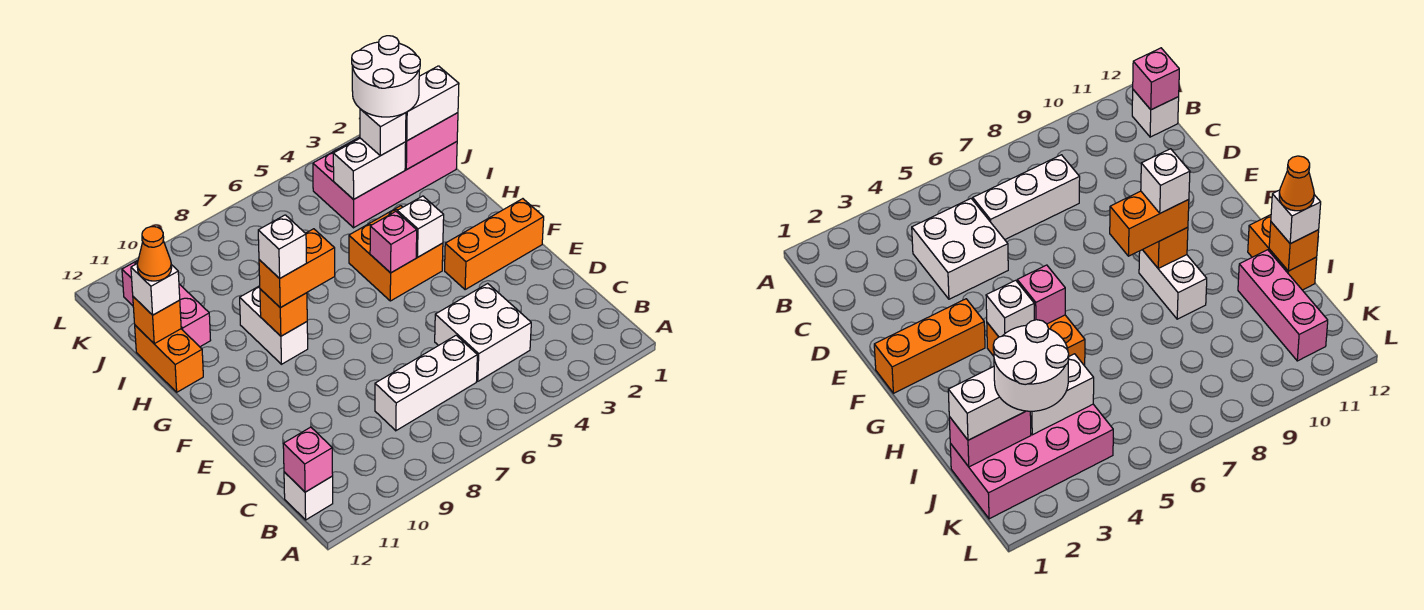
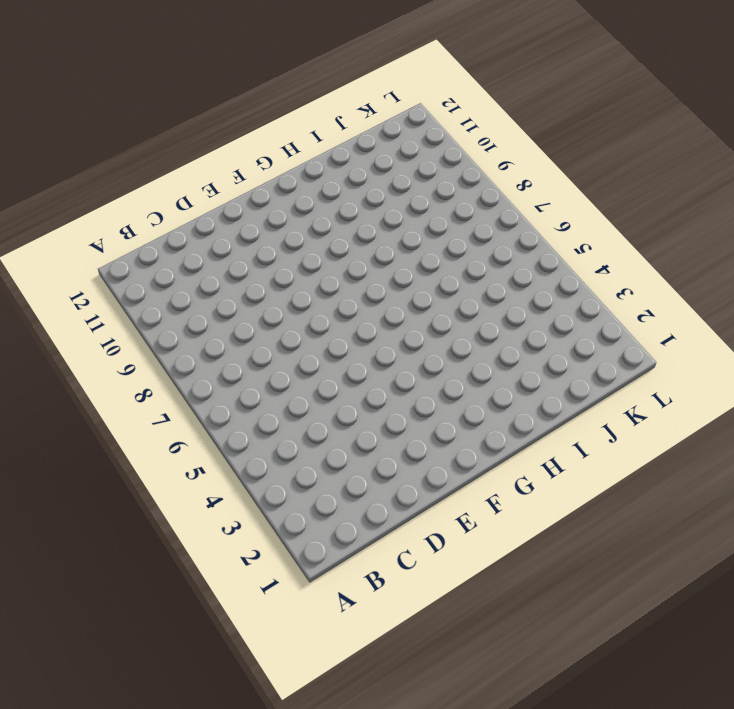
none -> white 1x1 brick [284,472,333,520]
none -> white 2x2 brick [435,283,531,381]
none -> white 1x3 brick [375,335,477,431]

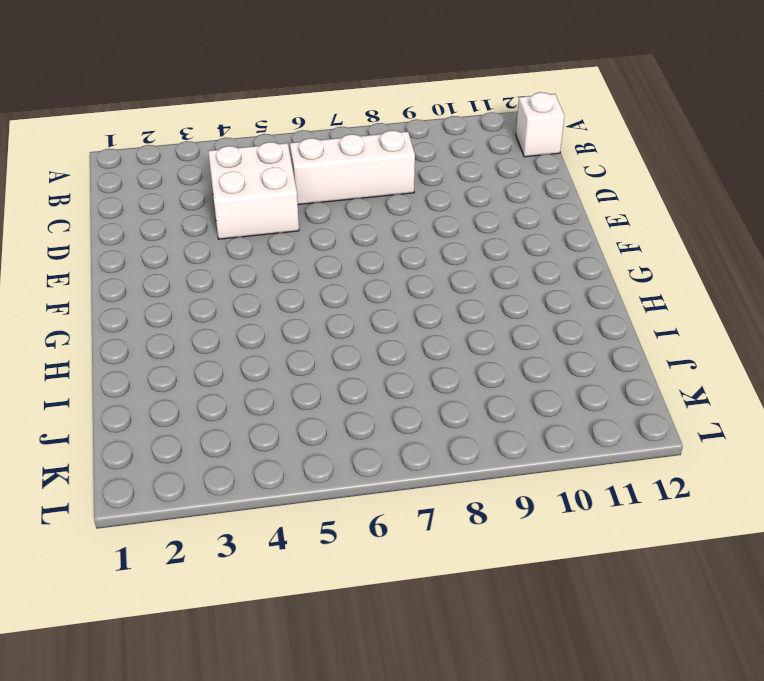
none -> orange 1x3 brick [445,199,544,290]
none -> orange 2x2 brick [349,206,443,301]
none -> white 1x2 brick [240,286,308,364]

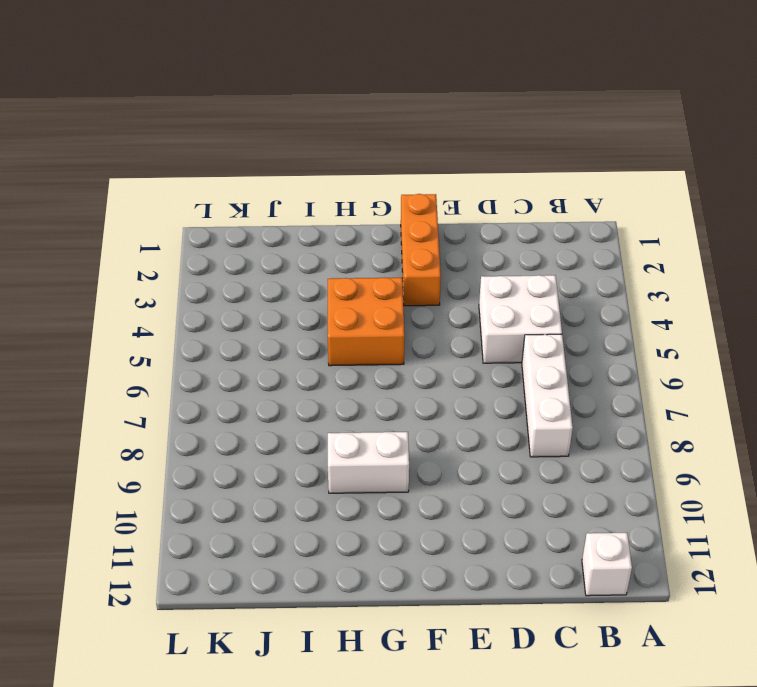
none -> orange 1x2 brick [135,325,203,392]
none -> pink 1x3 brick [122,260,211,347]
none -> pink 2x4 brick [313,137,457,228]

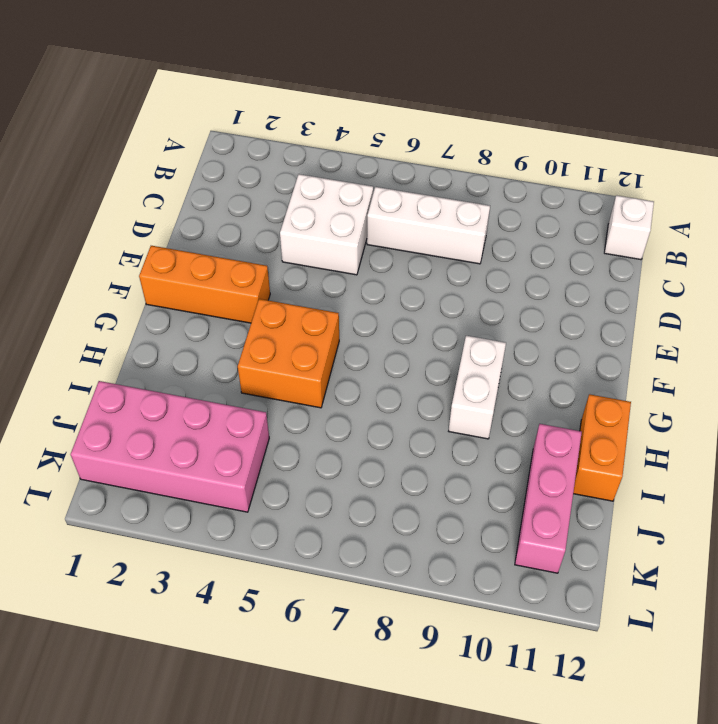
none -> pink 1x1 brick [283,427,333,492]
none -> white 1x1 brick [397,196,444,257]
none -> pink 1x1 brick [370,212,417,273]

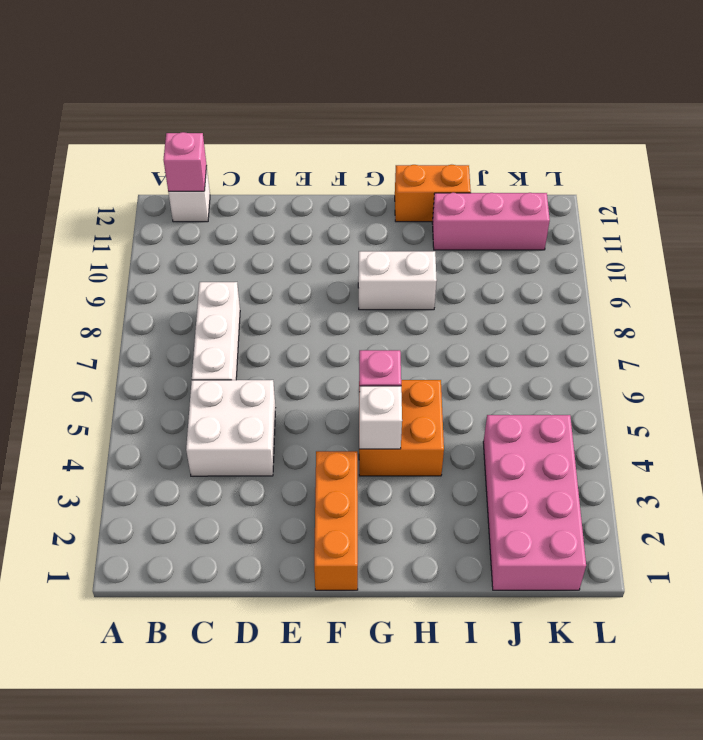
none -> orange 1x1 brick [260,289,307,336]
none -> orange 1x1 brick [133,297,181,344]
none -> pink 1x2 brick [405,113,458,170]

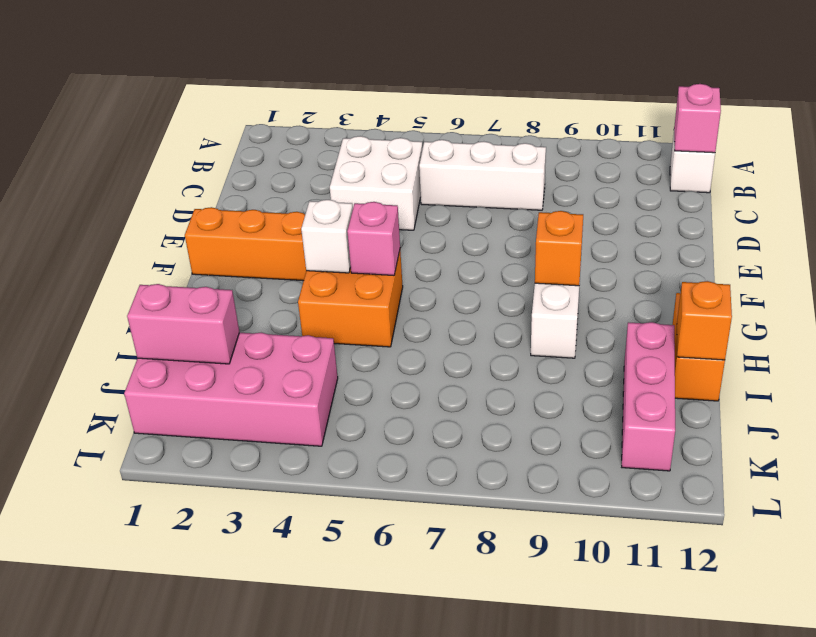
none -> white 1x2 brick [333,138,406,200]
none -> orange 1x2 brick [259,229,335,308]
none -> white 1x1 brick [131,264,180,315]

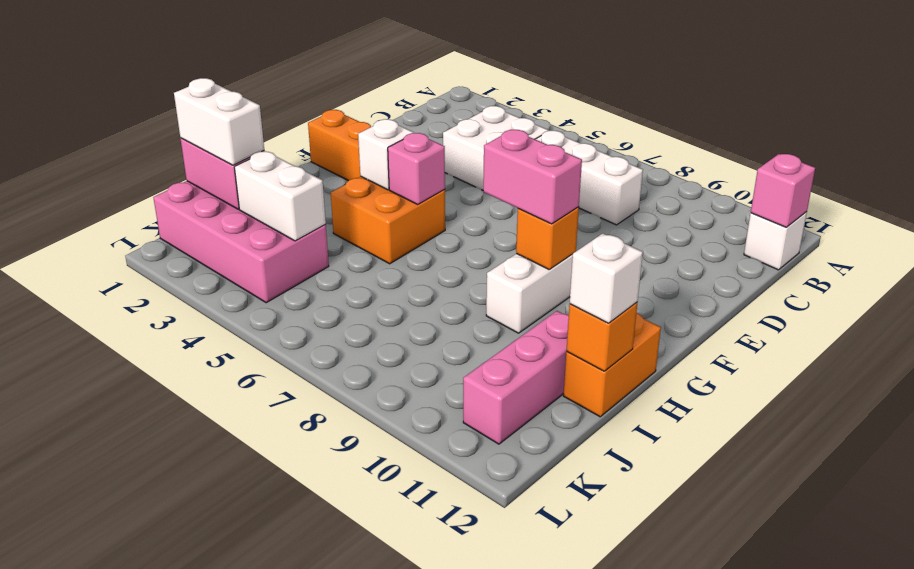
pink 1x2 brick [483,130,582,224] -> orange 1x2 brick [259,229,335,308]
none -> white 1x1 brick [360,109,406,156]
none -> white 1x1 brick [258,215,307,278]
none -> orange 1x1 cone [137,227,171,281]

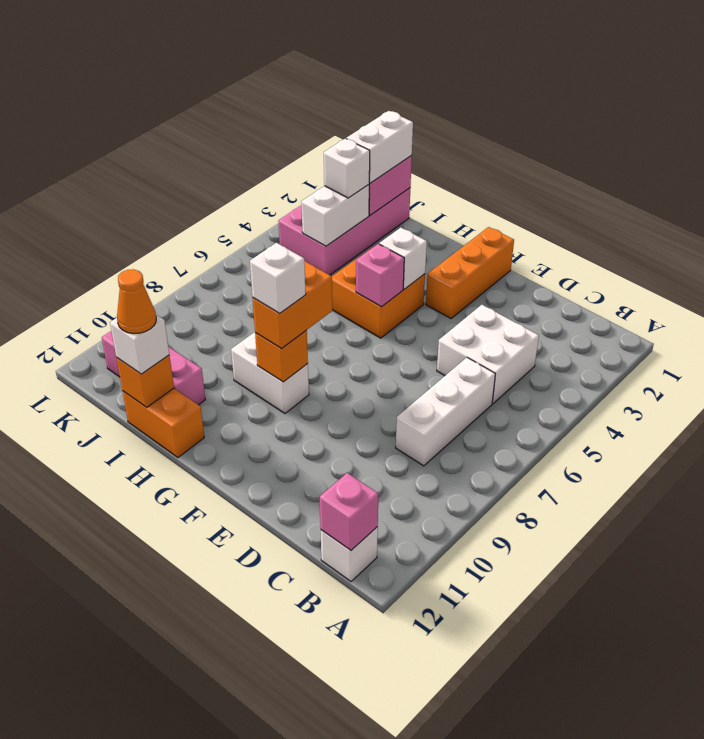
none -> white 2x2 round brick [352,36,420,117]

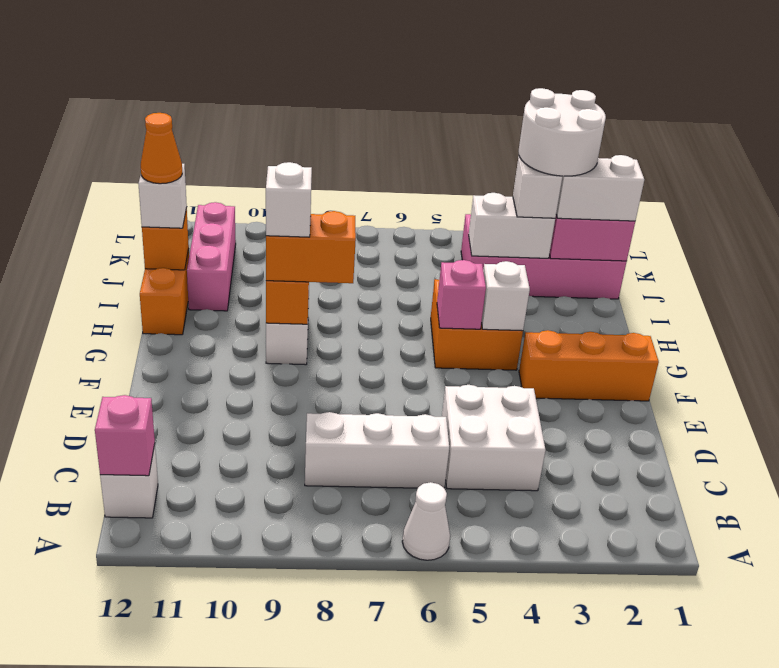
white 1x1 cone [402,482,450,560] -> none

